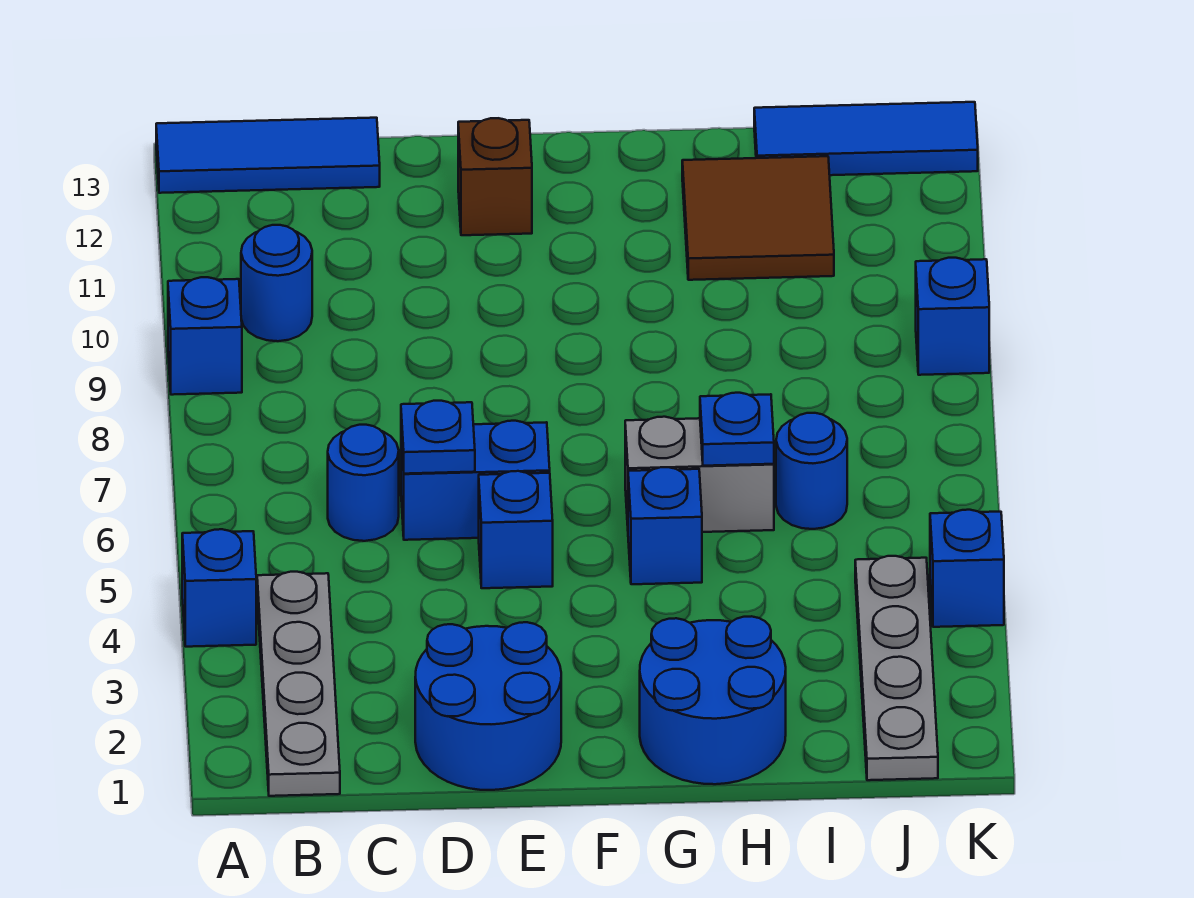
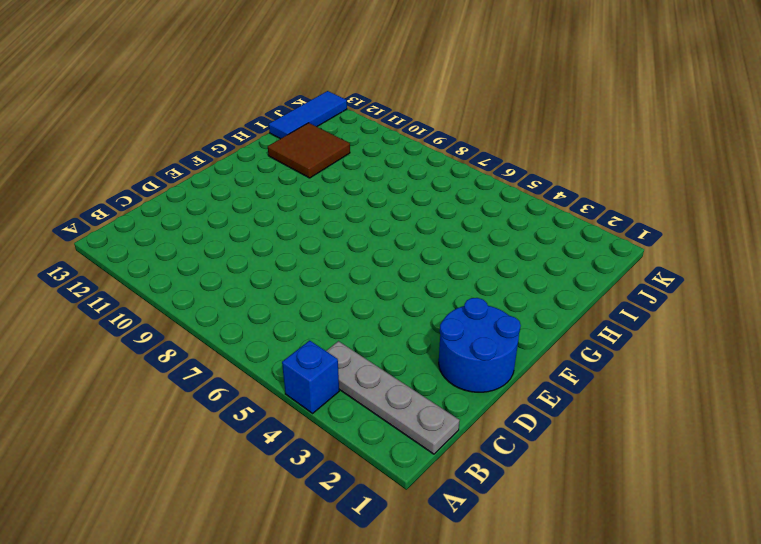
none -> blue 1x1 brick [168,277,242,395]
none -> blue 1x3 tile [156,118,380,193]
none -> blue 1x1 round brick [241,225,312,341]

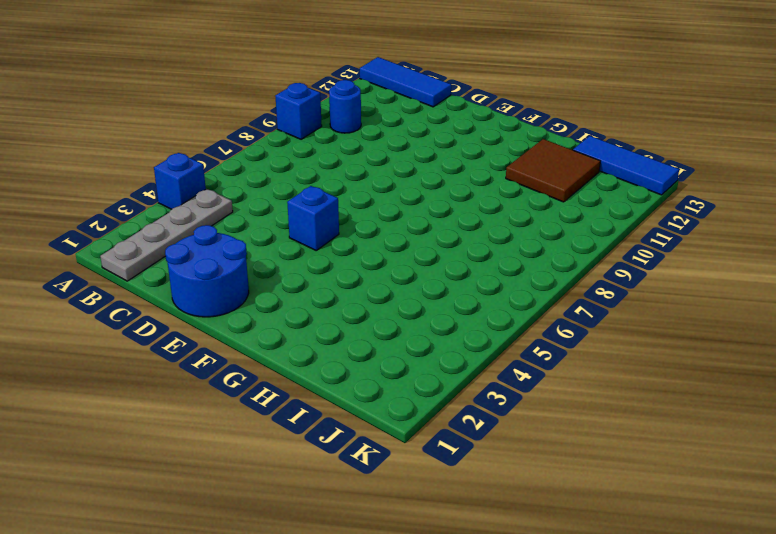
none -> blue 1x1 round brick [328,425,399,541]
none -> blue 1x2 brick [401,421,550,540]
none -> brown 1x1 brick [458,118,532,235]

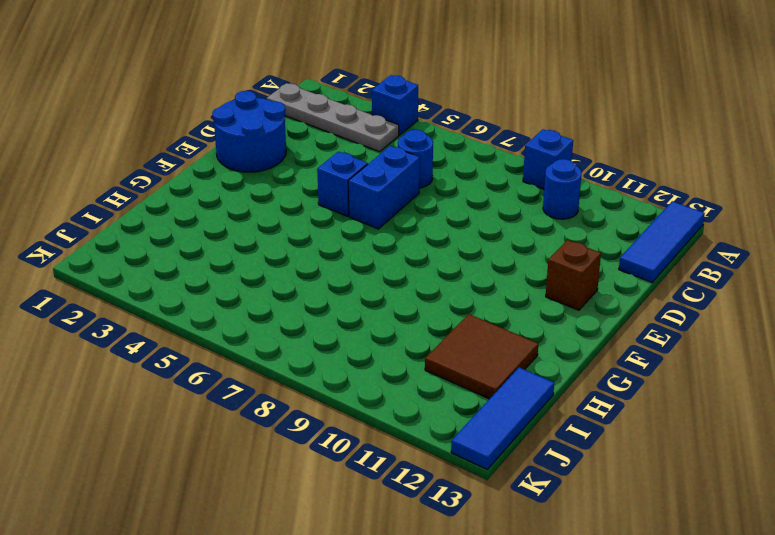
none -> blue 2x2 round brick [640,616,786,784]
none -> blue 1x1 brick [628,467,702,584]
none -> grey 1x2 brick [625,417,774,532]

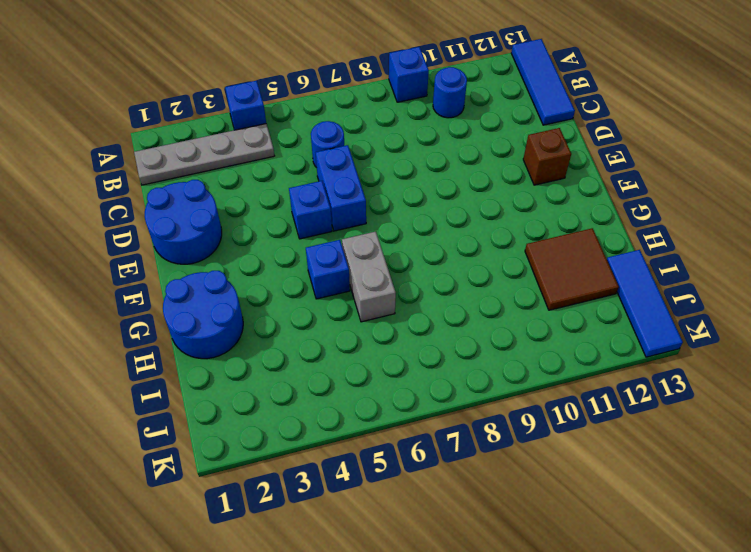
none -> blue 1x1 round brick [776,413,847,529]
none -> grey 1x4 plate [855,556,938,780]
none -> blue 1x1 brick [930,510,1004,627]

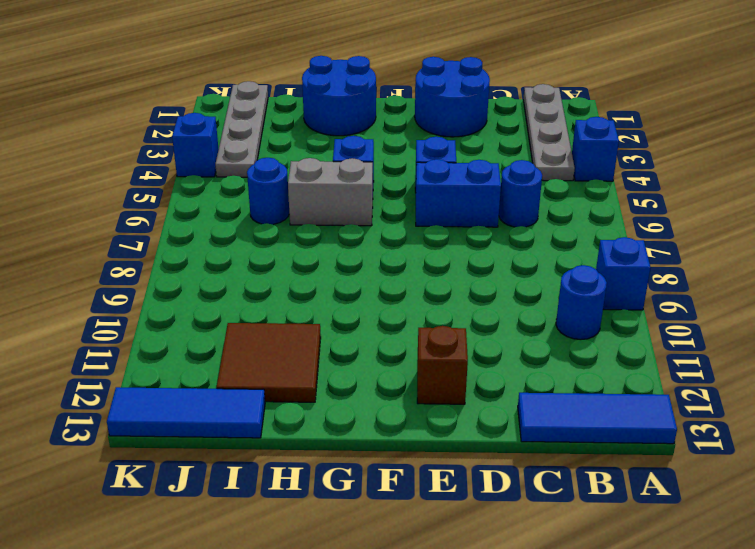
none -> blue 1x1 brick [916,258,989,375]
none -> blue 1x1 plate [401,401,475,474]
none -> blue 1x1 plate [700,393,774,466]

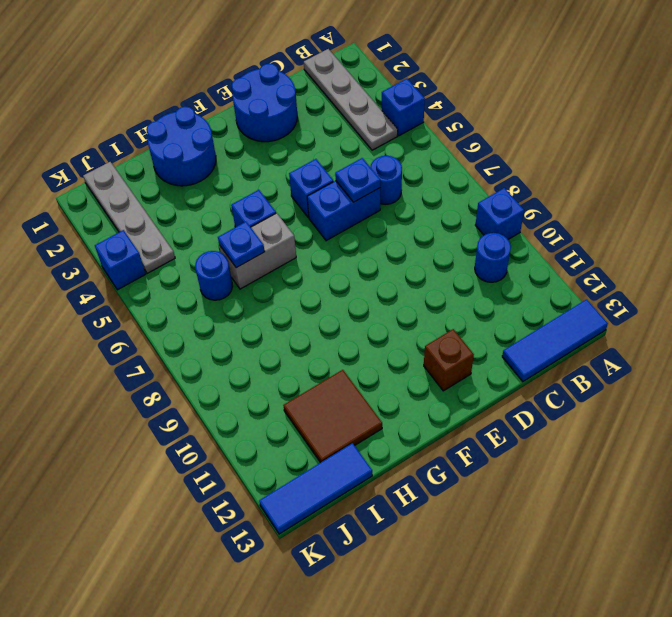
none -> blue 1x1 brick [916,258,989,375]

